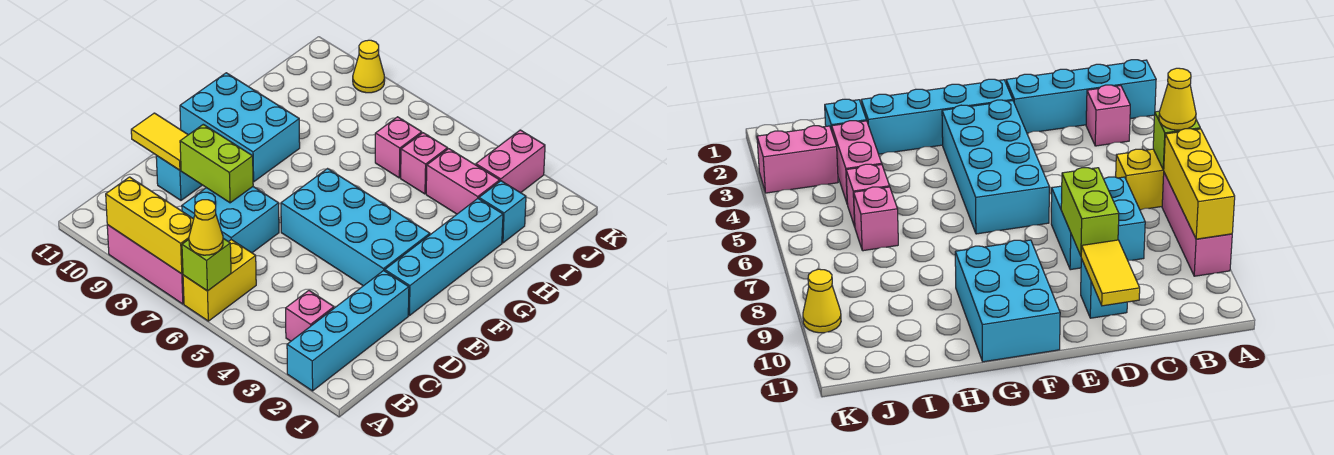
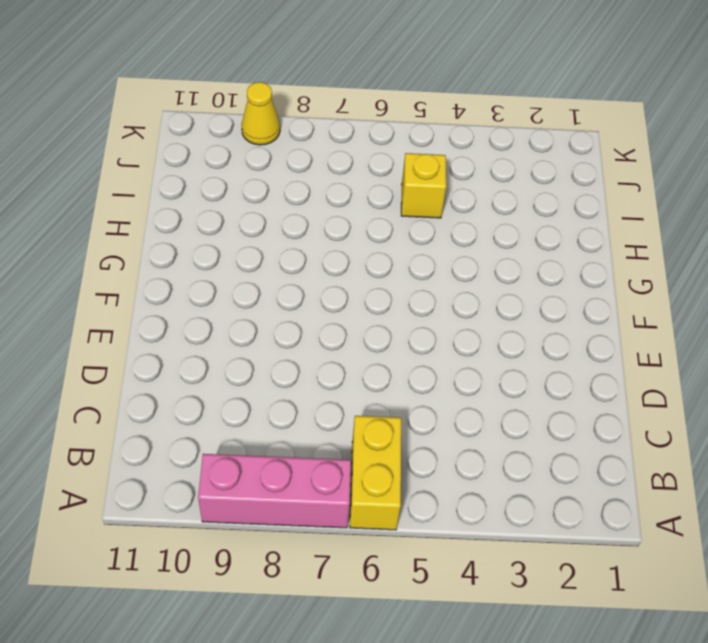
yellow 1x1 brick [401,153,446,218] -> pink 1x1 brick [401,133,448,194]
none -> cyan 1x4 brick [287,271,409,391]
none -> pink 1x1 brick [286,291,334,341]
none -> cyan 2x2 brick [182,187,279,253]

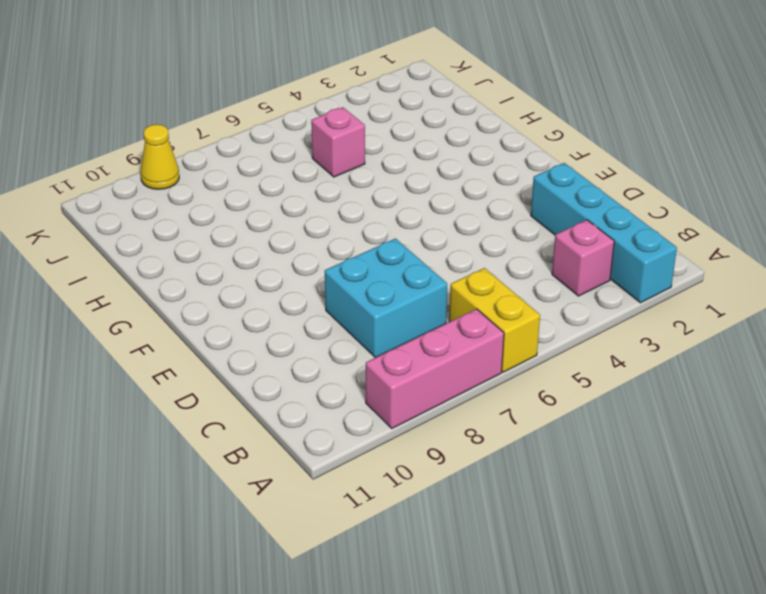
none -> cyan 1x1 brick [156,156,202,200]
none -> cyan 1x4 brick [385,199,503,316]
none -> cyan 2x4 brick [281,169,430,286]

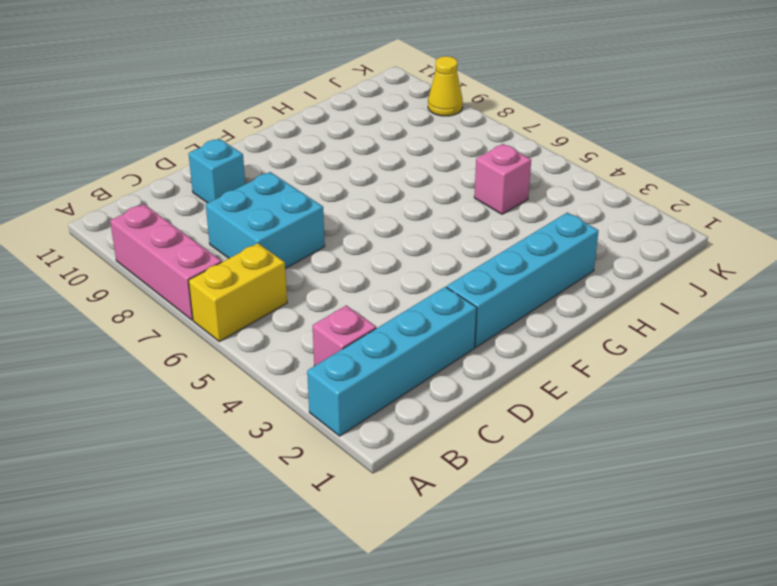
none -> cyan 2x4 brick [281,169,430,286]
none -> cyan 2x3 brick [180,73,300,182]
none -> cyan 1x1 brick [479,181,526,243]

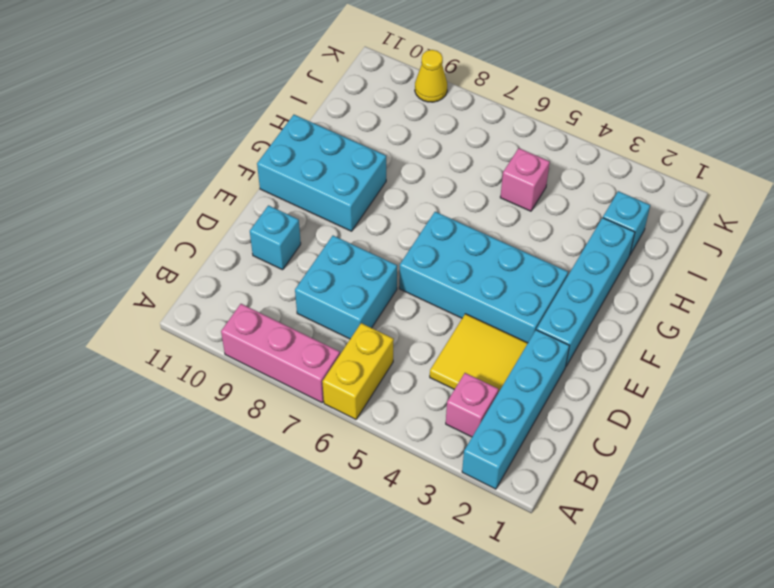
yellow 2x2 tile [430,314,528,392] -> none
none -> pink 1x2 brick [426,149,500,214]
none -> pink 1x1 brick [375,117,422,178]
none -> pink 1x2 brick [476,130,545,193]

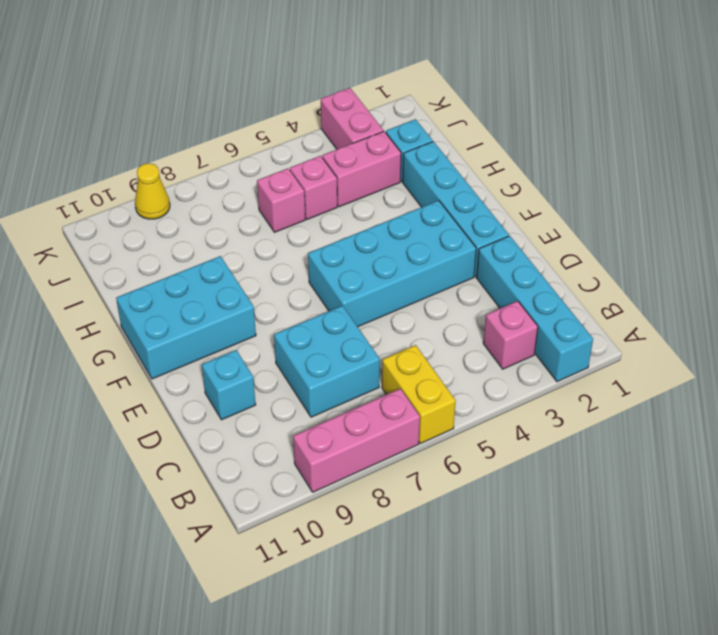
none -> lime 1x1 brick [182,238,231,291]
none -> yellow 1x3 brick [106,177,194,274]
none -> lime 1x2 brick [180,124,253,203]

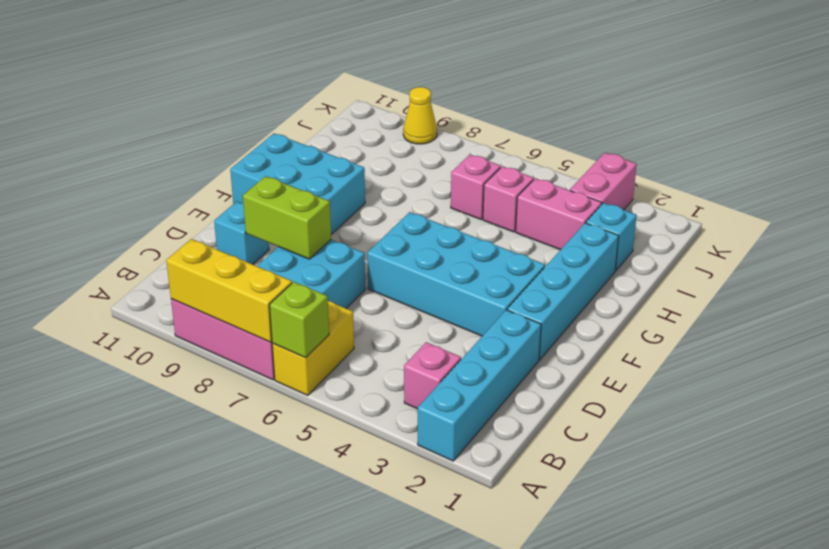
none -> yellow 1x2 tile [131,113,188,170]
none -> yellow 1x1 cone [189,200,223,255]

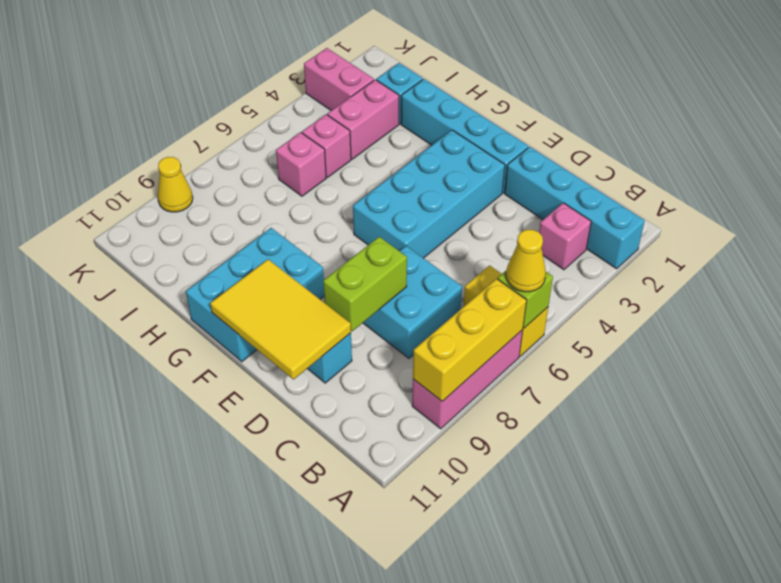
yellow 2x3 tile [210,259,351,379] -> yellow 1x2 tile [131,113,188,170]

